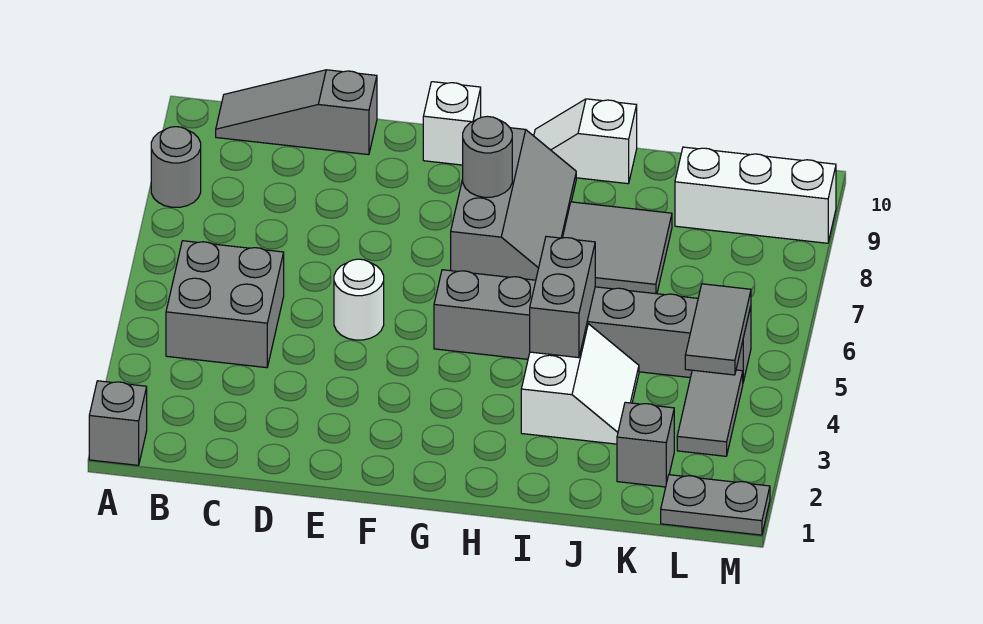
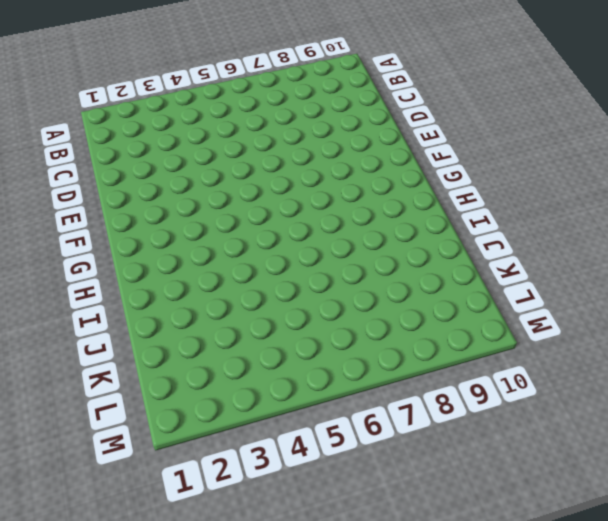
none -> grey 1x1 brick [89,381,147,465]
none -> grey 1x1 round brick [151,127,201,207]
none -> grey 2x2 brick [166,241,284,368]

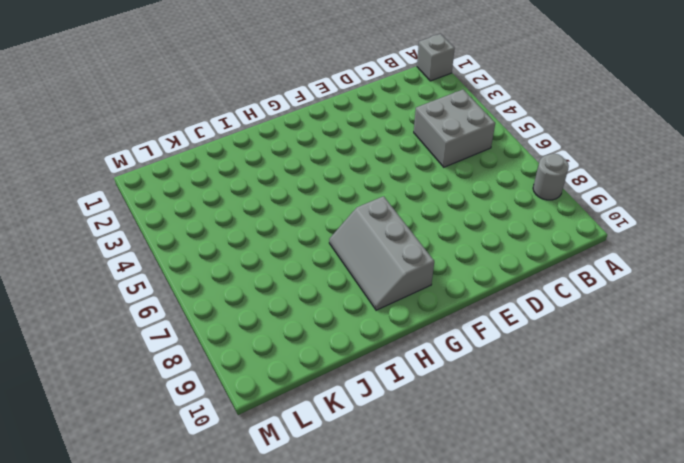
none -> grey 1x3 slope [216,70,377,155]
none -> white 1x1 round brick [334,259,384,340]
none -> white 1x1 brick [423,82,481,165]

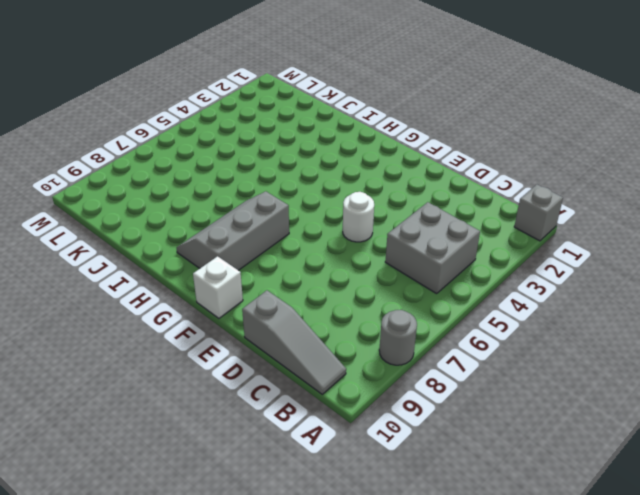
none -> grey 1x6 brick [434,270,751,382]
none -> white 1x2 slope [534,99,637,184]
none -> white 2x2 slope [521,323,639,444]

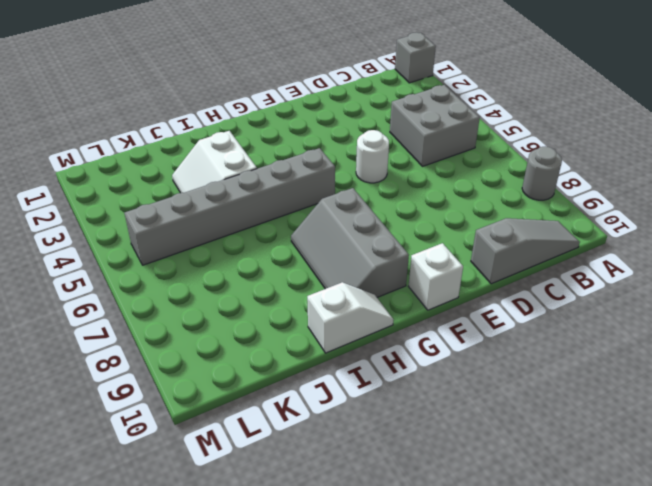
none -> grey 2x2 tile [563,202,672,294]
none -> grey 1x1 brick [617,402,674,487]
none -> white 1x3 brick [675,147,836,243]

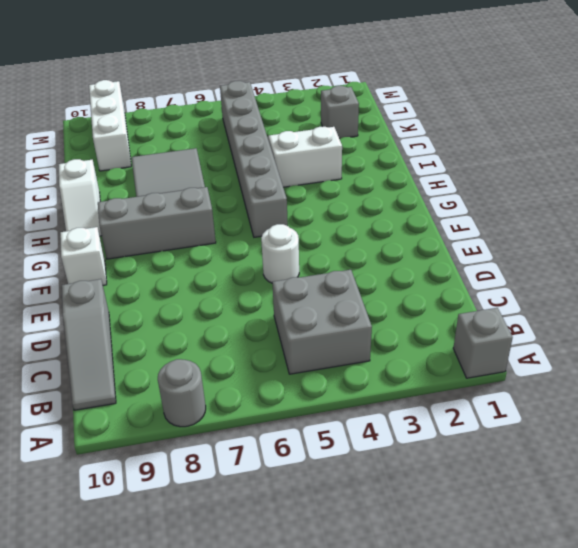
none -> grey 1x2 plate [661,475,770,535]
none -> grey 1x2 tile [677,370,743,456]
none -> grey 1x1 round brick [463,116,512,197]

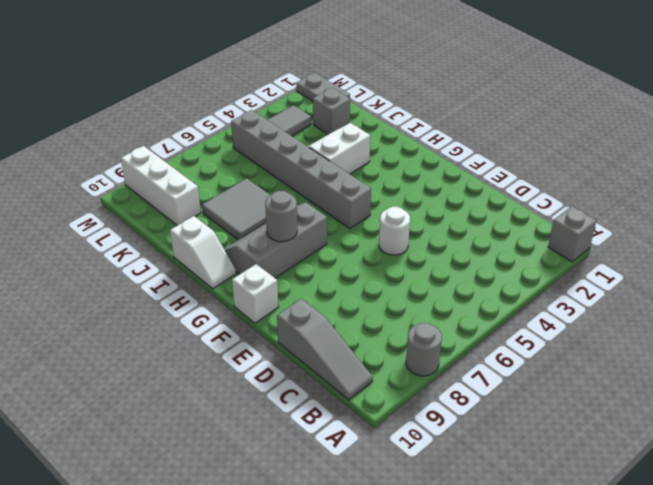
none -> grey 2x2 brick [166,241,284,368]
none -> grey 1x2 brick [530,236,595,358]
none -> grey 1x2 tile [685,284,751,375]

